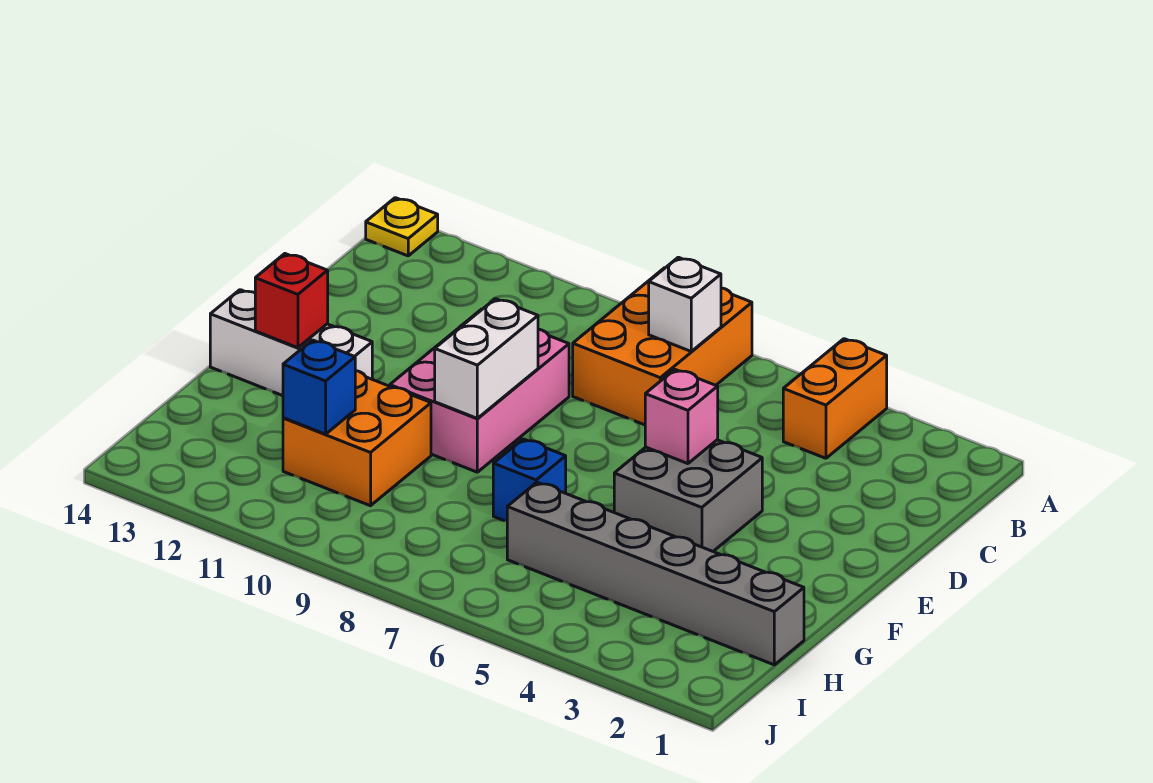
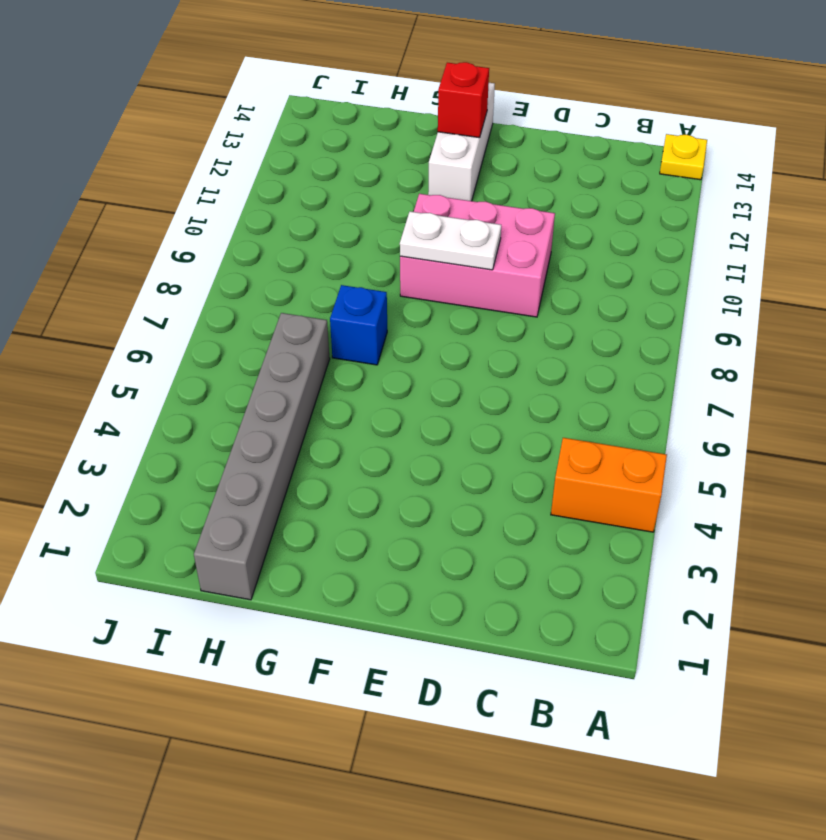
white 1x2 plate [400,211,501,270] -> white 1x2 brick [435,299,538,418]
none -> orange 2x3 brick [573,268,752,425]
none -> grey 2x2 brick [614,440,762,551]
none -> orange 2x2 brick [283,371,431,506]

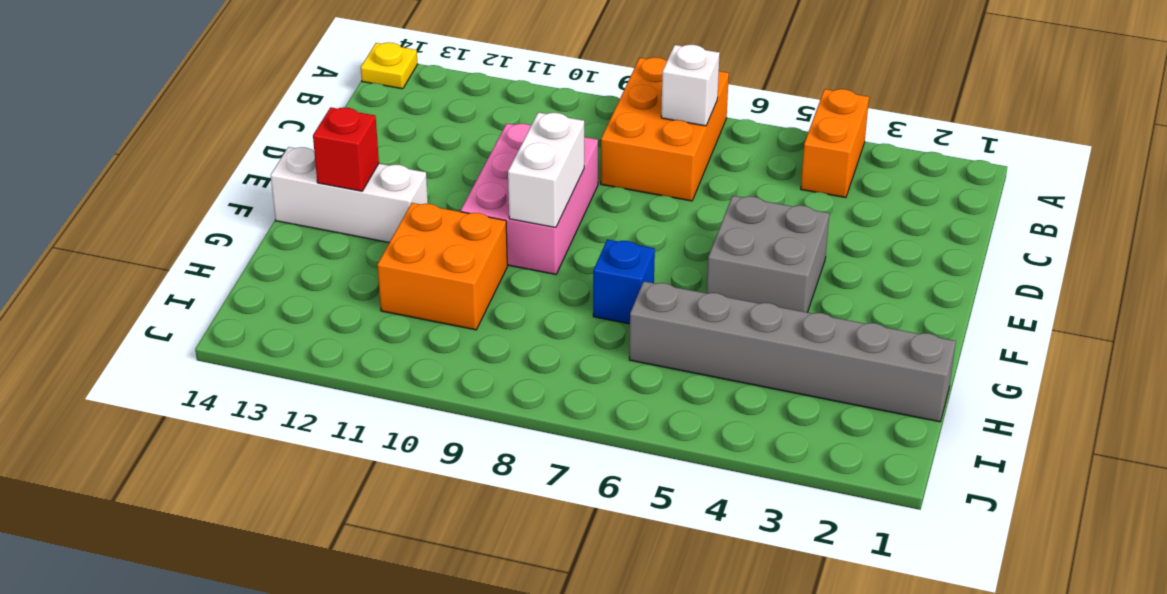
none -> pink 1x1 brick [645,370,718,464]
none -> blue 1x1 brick [283,340,355,434]

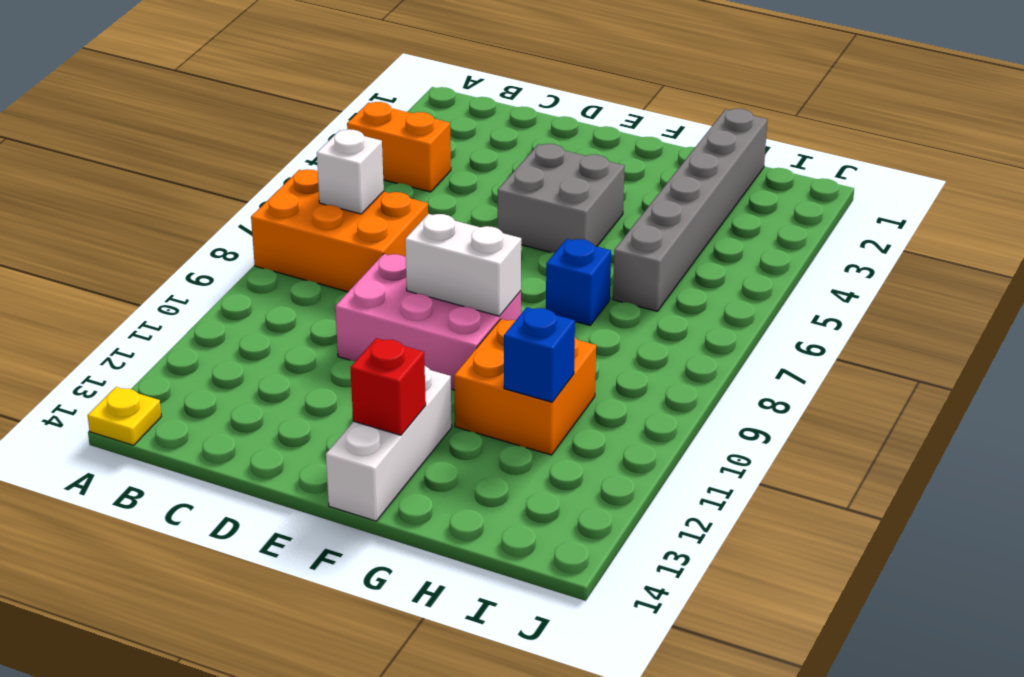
none -> pink 1x1 brick [645,370,718,464]

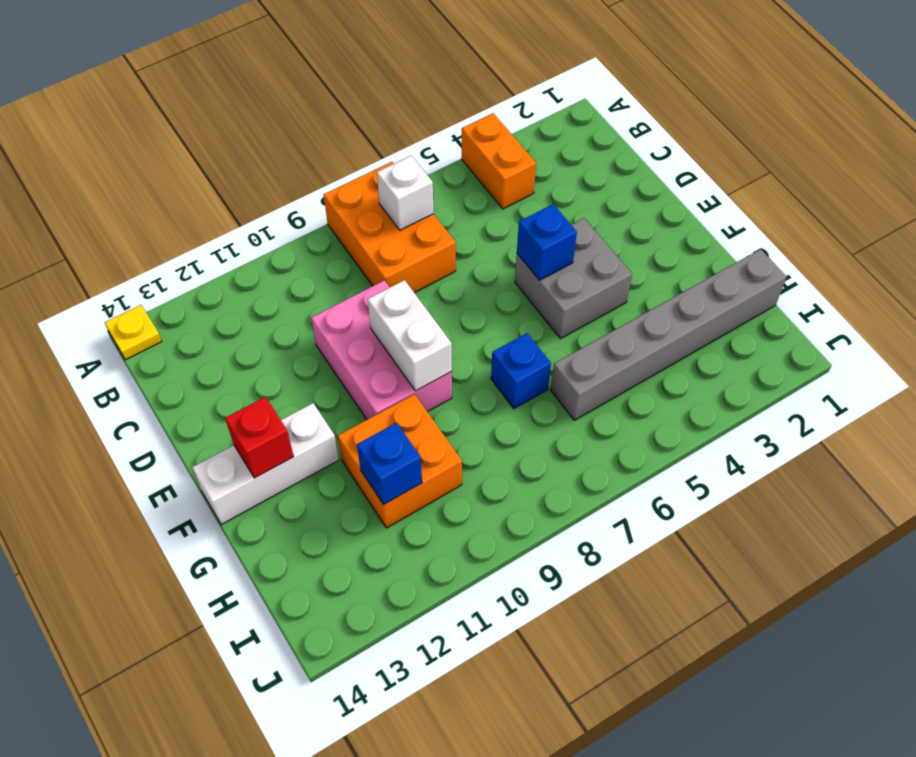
blue 1x1 brick [517,204,577,280] -> pink 1x1 brick [645,370,718,464]

